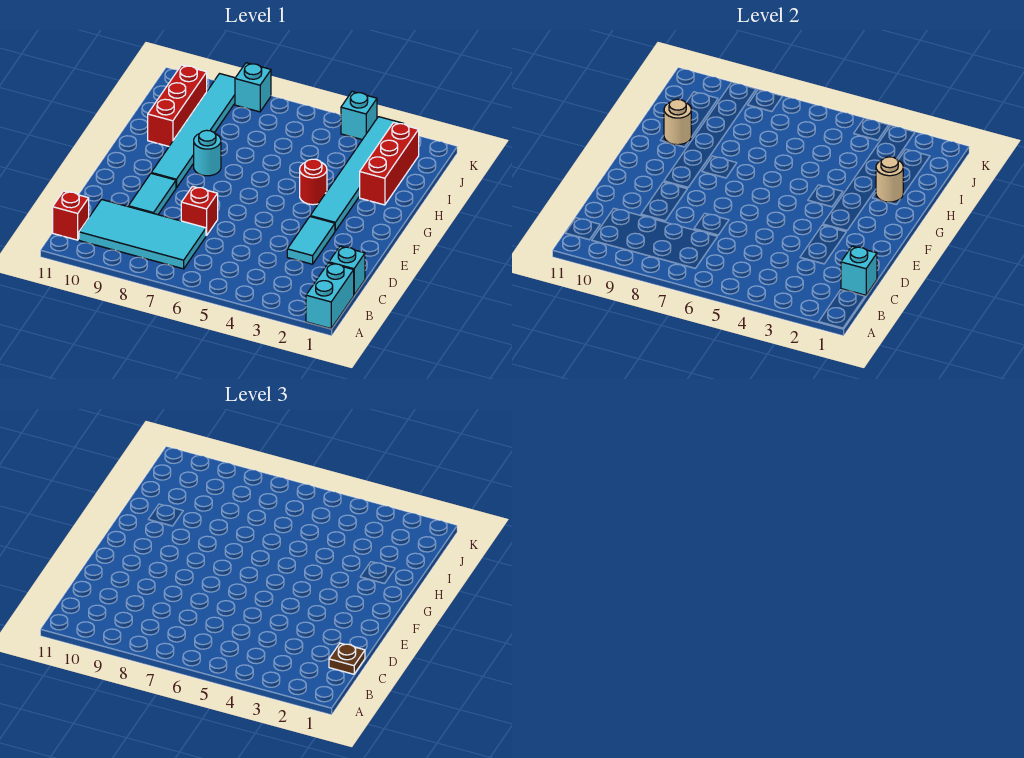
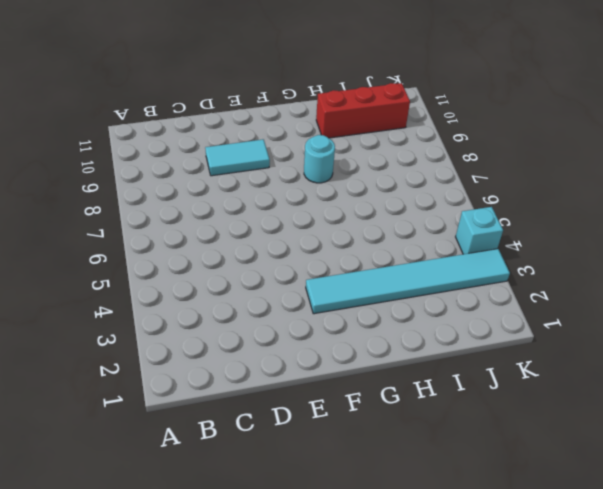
none -> cyan 1x2 brick [306,263,354,329]
none -> cyan 2x4 tile [79,200,206,269]
none -> red 1x1 brick [53,191,89,240]

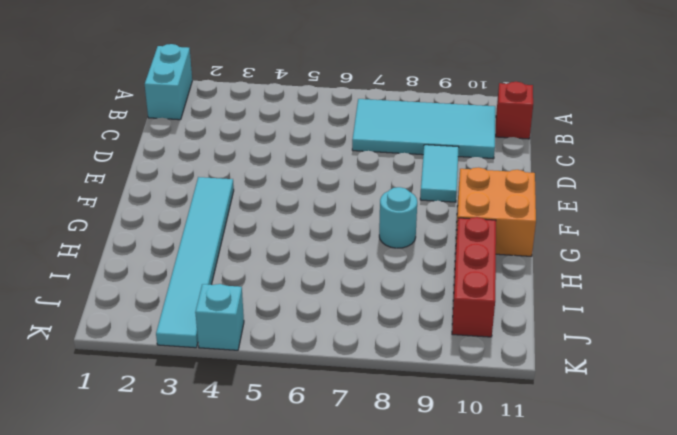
orange 2x2 brick [456,167,536,256] -> none
none -> cyan 1x1 brick [329,246,365,295]
none -> cyan 1x2 tile [287,217,335,264]
none -> red 1x1 brick [181,186,218,236]

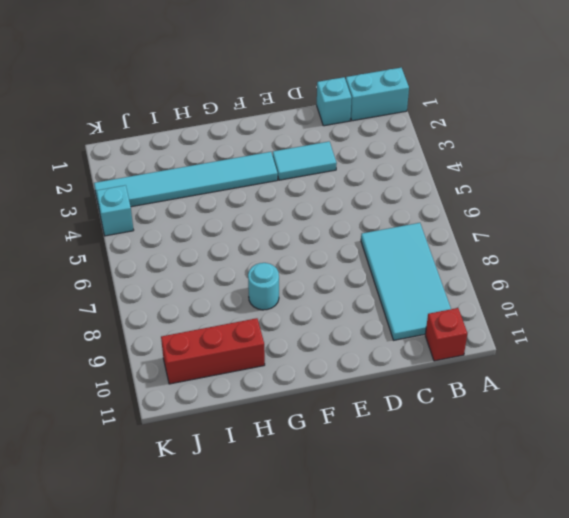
none -> red 1x1 brick [181,186,218,236]
none -> cyan 1x2 tile [128,173,176,215]
none -> cyan 1x6 tile [152,74,235,188]

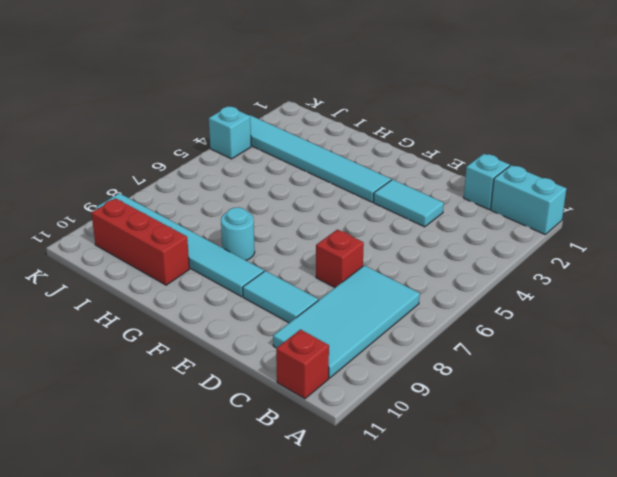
none -> red 1x1 round brick [300,159,327,205]
none -> red 1x3 brick [360,123,419,205]
none -> cyan 1x1 brick [235,63,271,112]

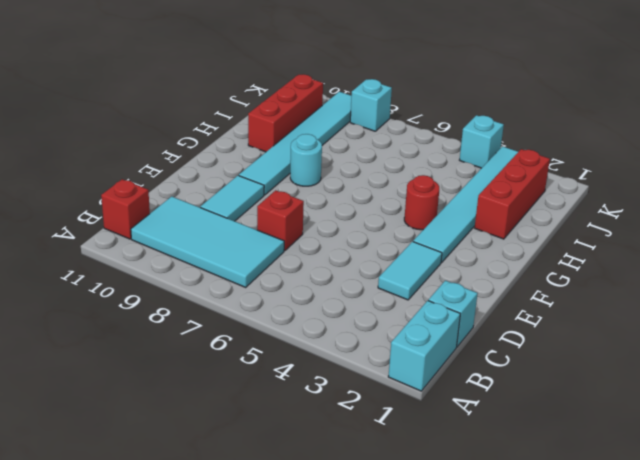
none -> cyan 1x1 brick [841,246,877,295]
none -> tan 1x1 round brick [876,157,903,202]
none -> tan 1x1 round brick [664,99,691,145]

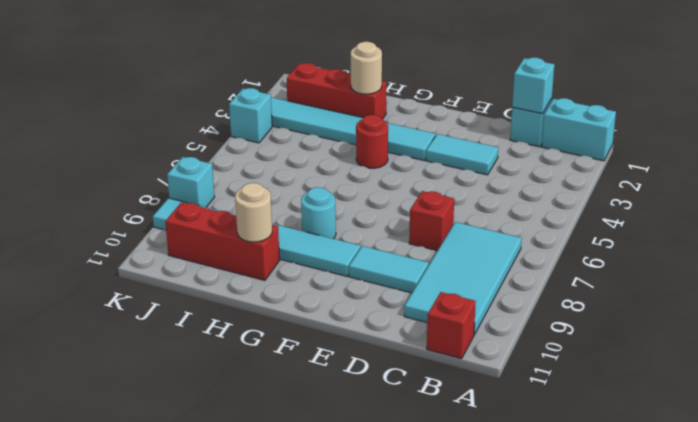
none -> brown 1x1 plate [329,643,365,674]

